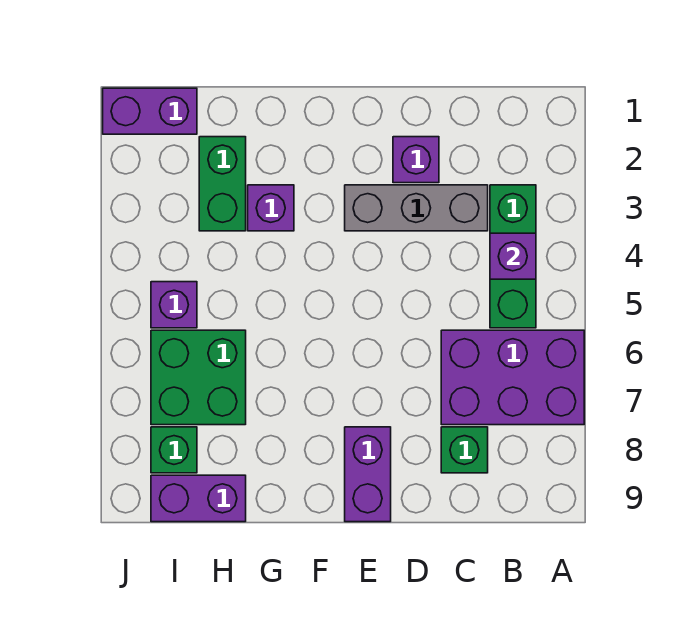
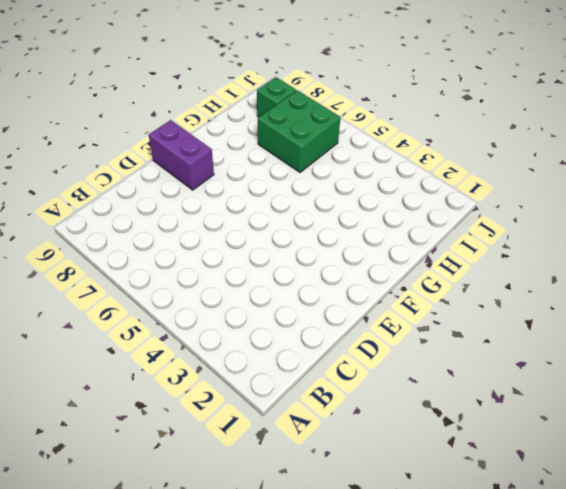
none -> purple 2x3 brick [441,330,584,425]
none -> green 1x3 brick [490,185,536,328]
none -> grey 1x3 brick [345,185,488,231]

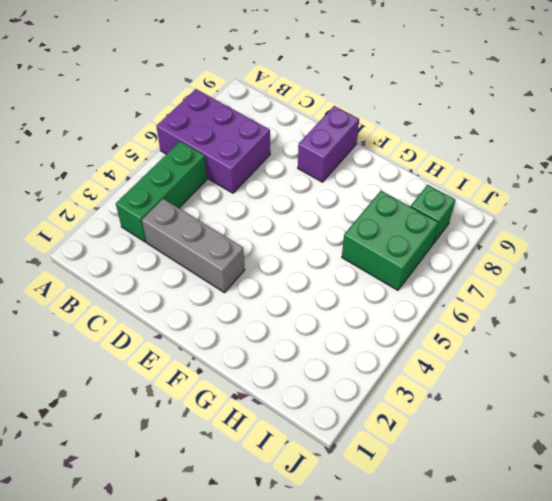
none -> green 1x1 brick [441,427,488,473]
none -> purple 1x1 brick [393,137,439,183]
none -> purple 1x1 brick [248,185,294,231]

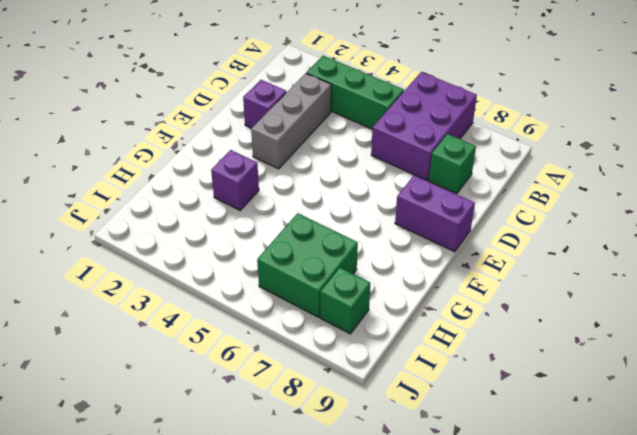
none -> green 1x2 brick [199,137,246,231]
none -> purple 1x2 brick [151,475,246,522]
none -> purple 1x2 brick [103,88,197,134]

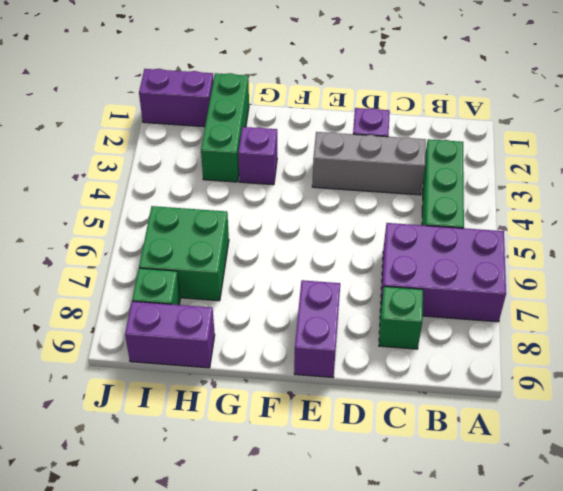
green 1x3 brick [201,73,249,182] -> green 1x2 brick [199,137,246,231]
none -> purple 1x1 brick [151,282,197,328]
none -> purple 1x1 brick [490,233,536,279]

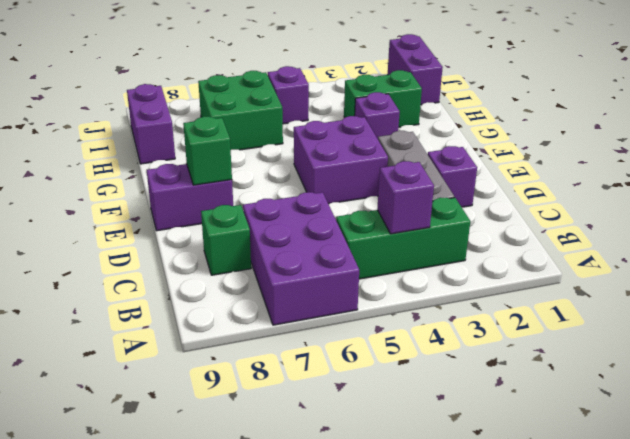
purple 2x2 brick [294,116,388,204] -> none
green 1x1 brick [183,117,232,185] -> green 1x1 brick moved to [151,427,197,473]

